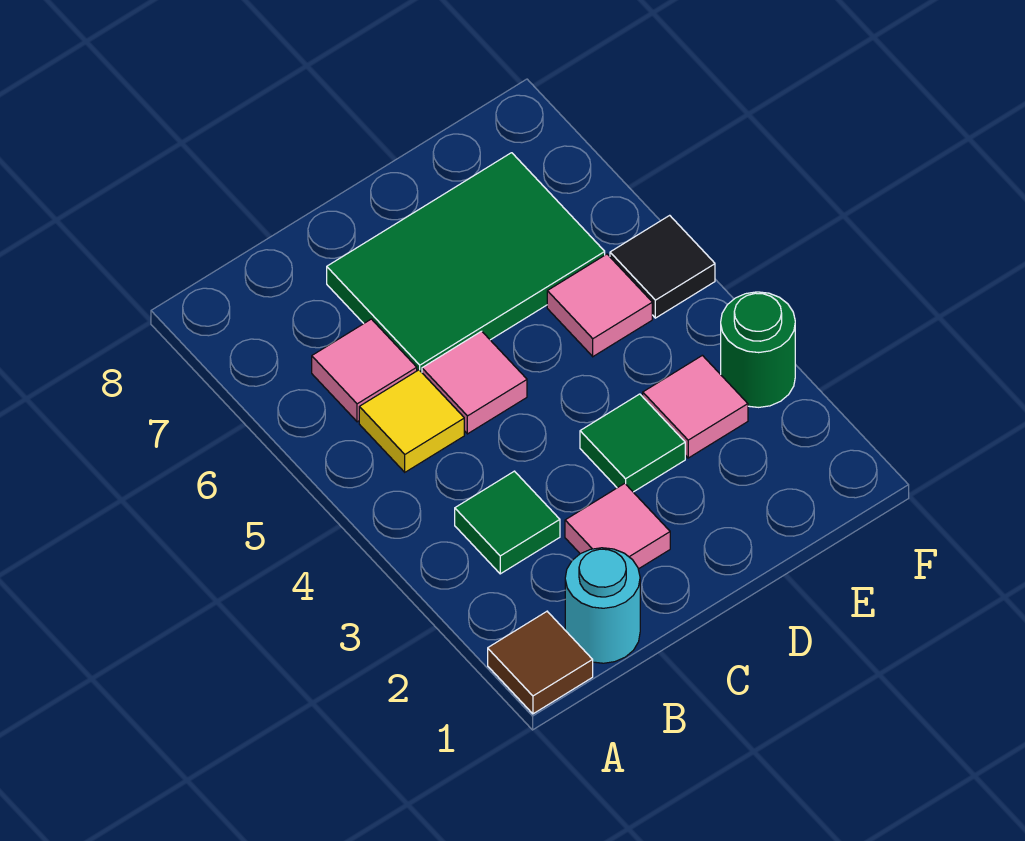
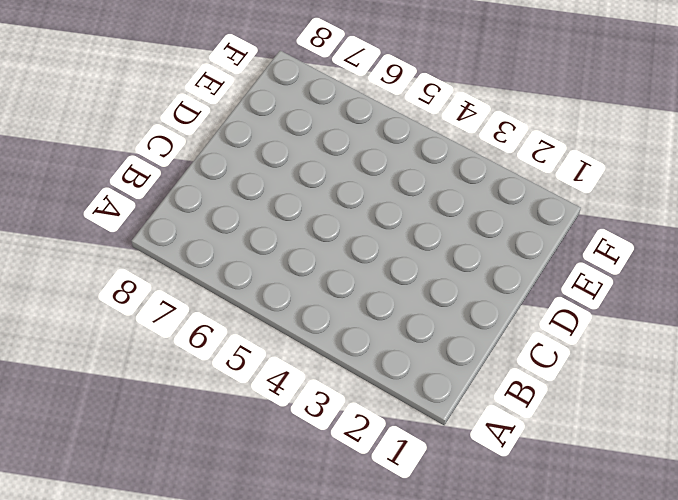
none -> brown 1x1 tile [488,611,593,714]
none -> cyan 1x1 round brick [565,548,640,663]
none -> green 1x1 tile [455,471,560,574]

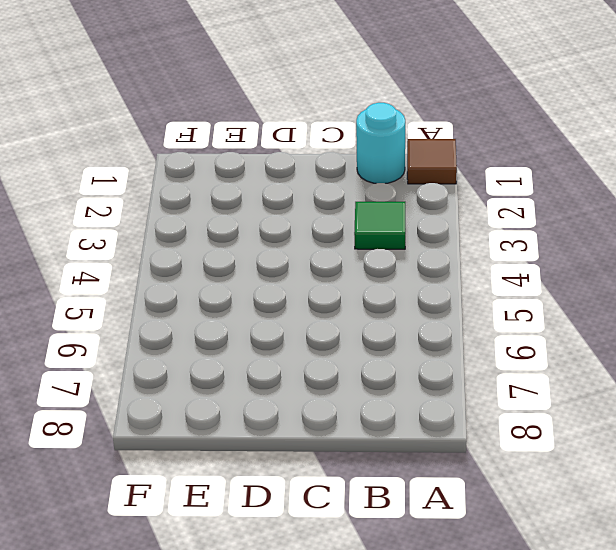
none -> yellow 1x1 tile [359,370,464,472]
none -> pink 1x1 tile [312,319,417,422]
none -> pink 1x1 tile [565,483,670,569]

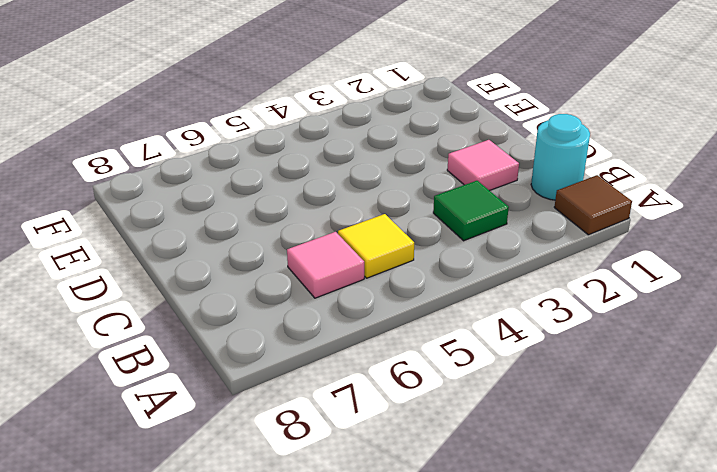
none -> pink 1x1 tile [422,331,527,434]
none -> green 2x3 tile [327,153,605,372]
none -> green 1x1 tile [580,394,685,492]

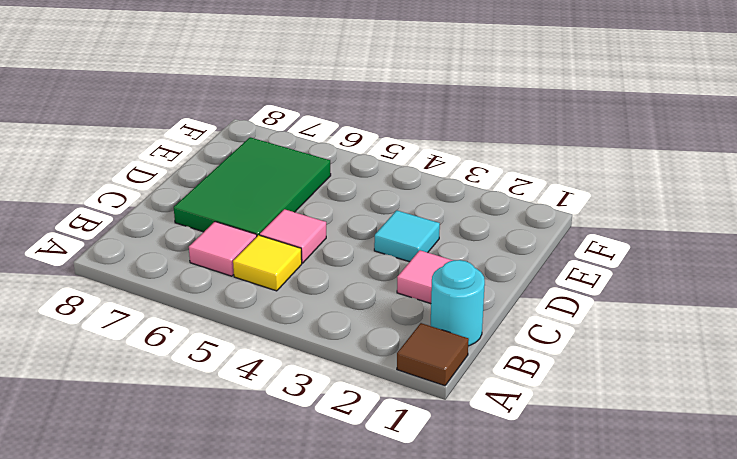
cyan 1x1 tile [374,210,440,262] -> green 1x1 tile [580,394,685,492]
none -> green 1x1 tile [455,471,560,574]
none -> pink 1x1 tile [643,355,748,458]
none -> pink 1x1 tile [547,254,652,357]

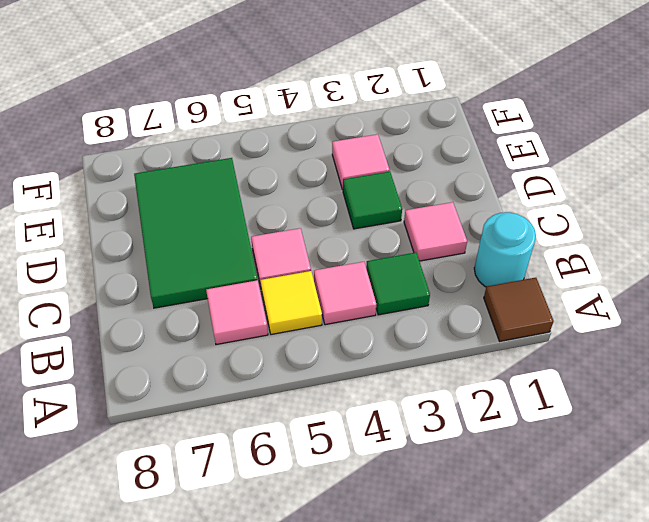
pink 1x1 tile [314,262,376,325] -> pink 1x1 tile moved to [547,254,652,357]
none -> green 1x1 round brick [721,292,795,407]
none -> black 1x1 tile [610,215,715,318]

